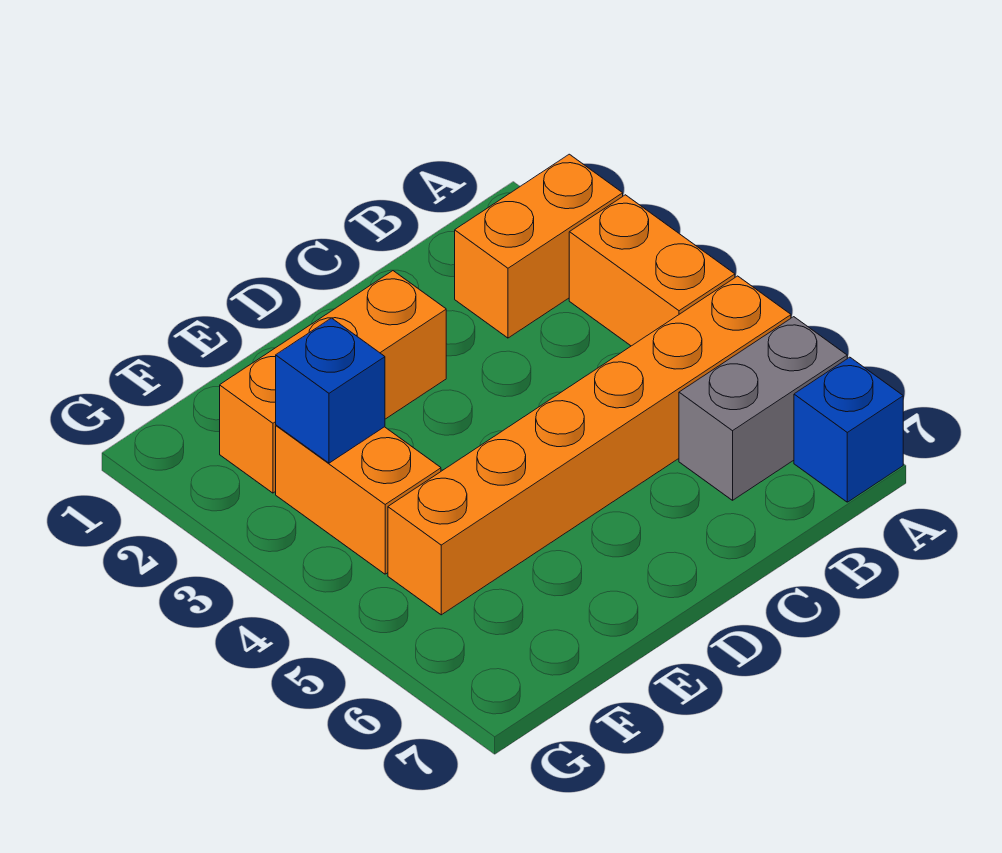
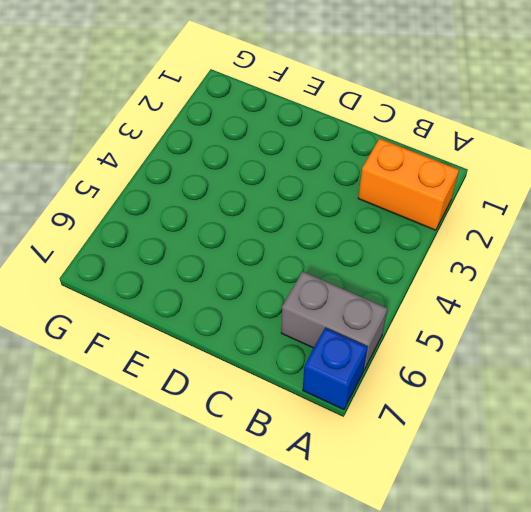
none -> orange 1x2 brick [569,195,735,346]
none -> orange 1x6 brick [388,276,791,615]

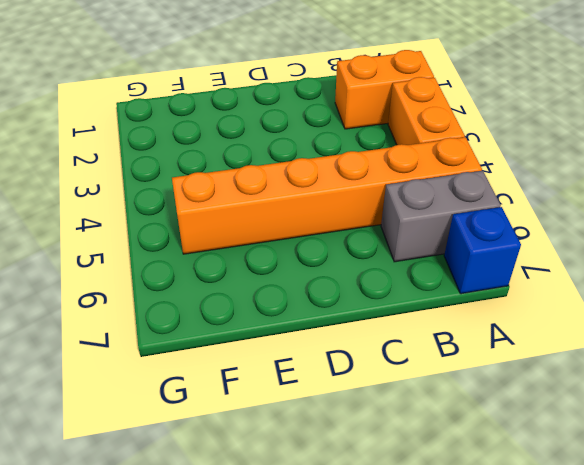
none -> orange 1x3 brick [220,271,446,493]
none -> orange 1x2 brick [276,425,441,574]

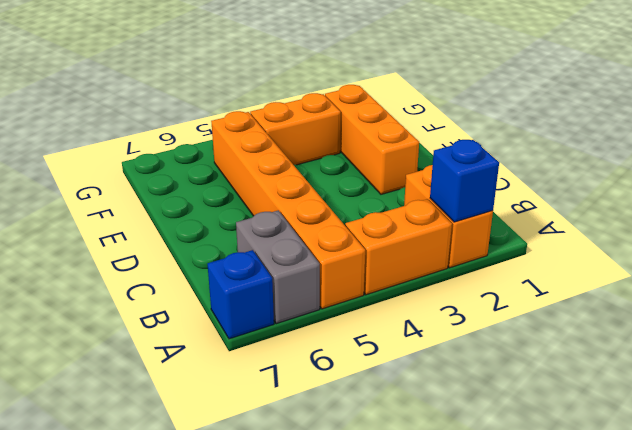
blue 1x1 brick [430,140,499,222] -> blue 1x1 brick moved to [276,318,385,463]

